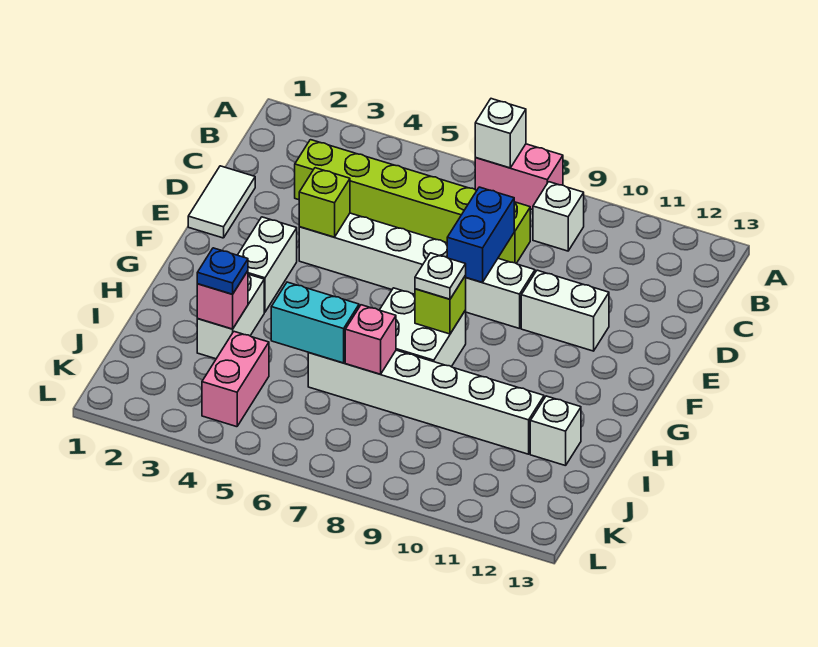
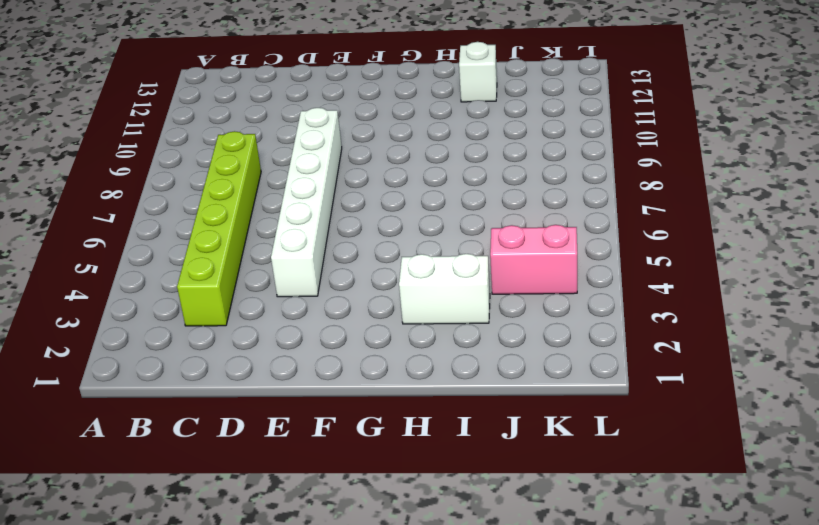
none -> pink 1x2 brick [475,144,563,210]
none -> white 1x1 brick [533,182,584,251]
none -> white 1x2 tile [188,166,255,238]

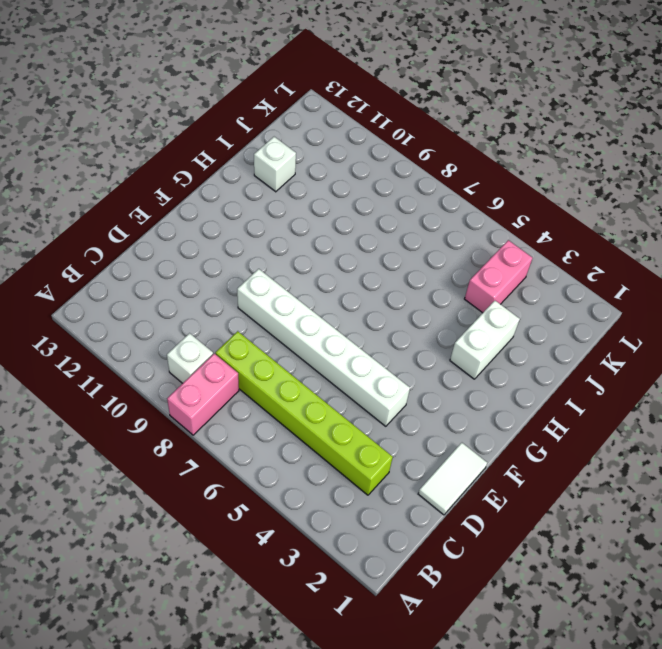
pink 1x2 brick [167,354,239,435] -> pink 1x2 brick turned to [475,144,563,210]
none -> white 1x2 brick [521,270,609,351]
none -> white 1x2 brick [238,217,297,312]
none -> white 2x2 brick [380,288,466,367]

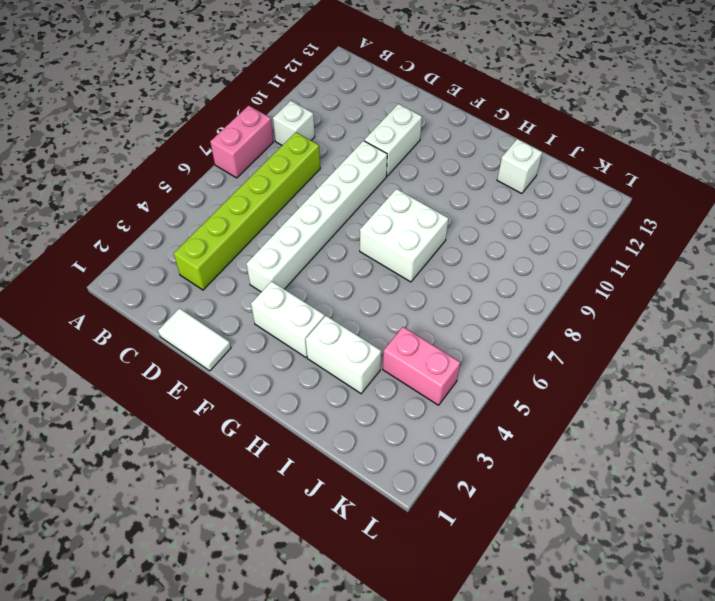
none -> white 1x6 brick [308,350,544,454]
none -> white 1x1 brick [475,99,526,168]
none -> blue 1x2 brick [447,187,514,282]

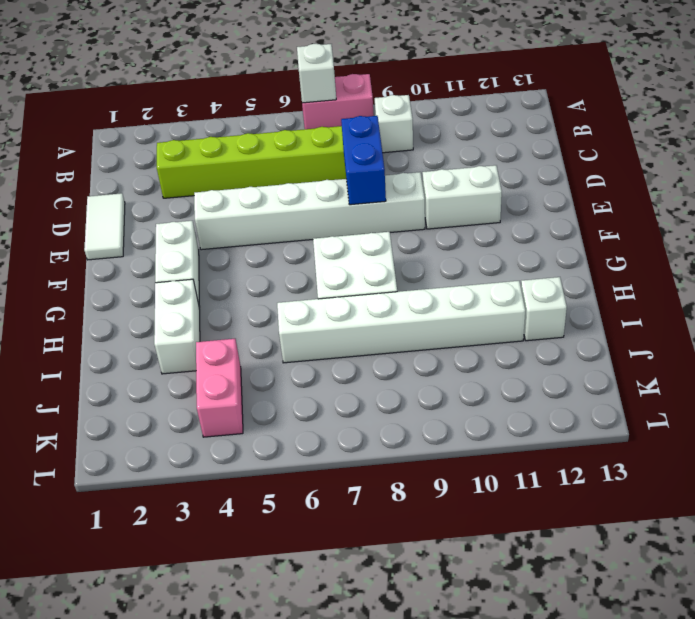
none -> lime 1x1 brick [299,168,350,237]
none -> lime 1x1 brick [415,275,466,334]
none -> pink 1x1 brick [197,271,248,329]

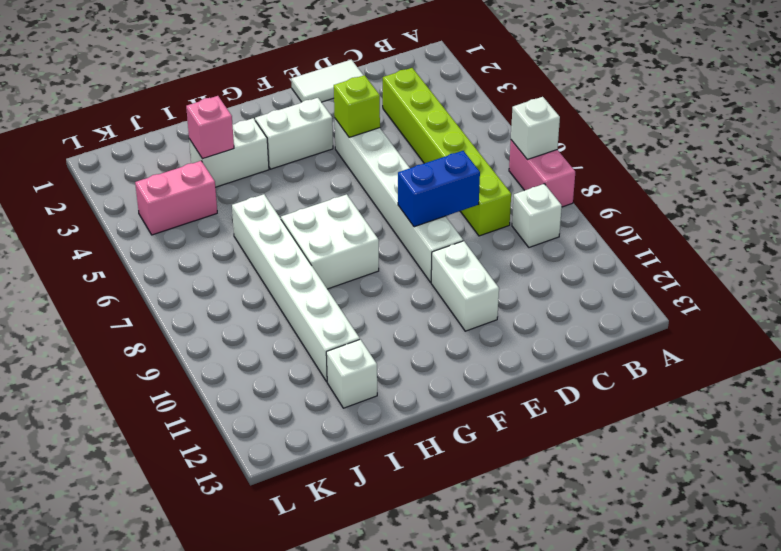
none -> lime 1x1 brick [415,275,466,334]
none -> cyan 1x2 brick [271,282,359,363]
none -> pink 1x1 brick [345,305,396,374]

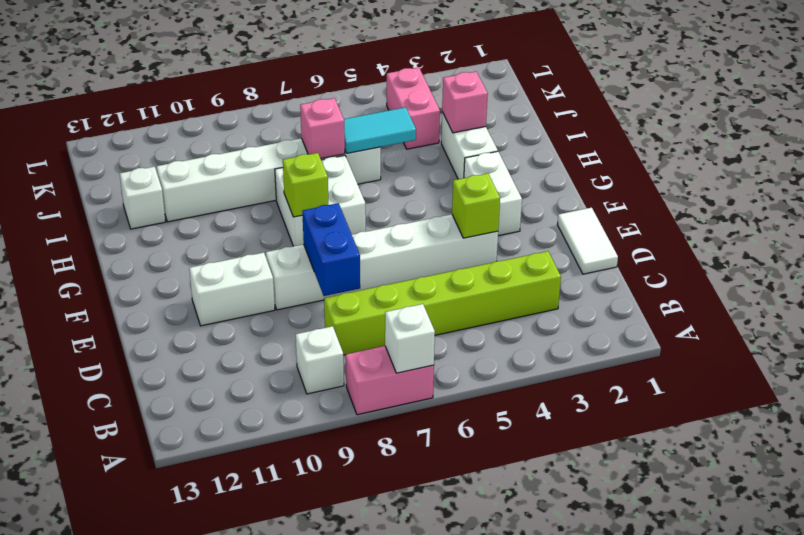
cyan 1x2 tile [344,107,416,153] -> cyan 1x2 brick [271,282,359,363]
none -> white 1x1 plate [415,253,466,299]
none -> blue 1x1 plate [197,248,248,294]

